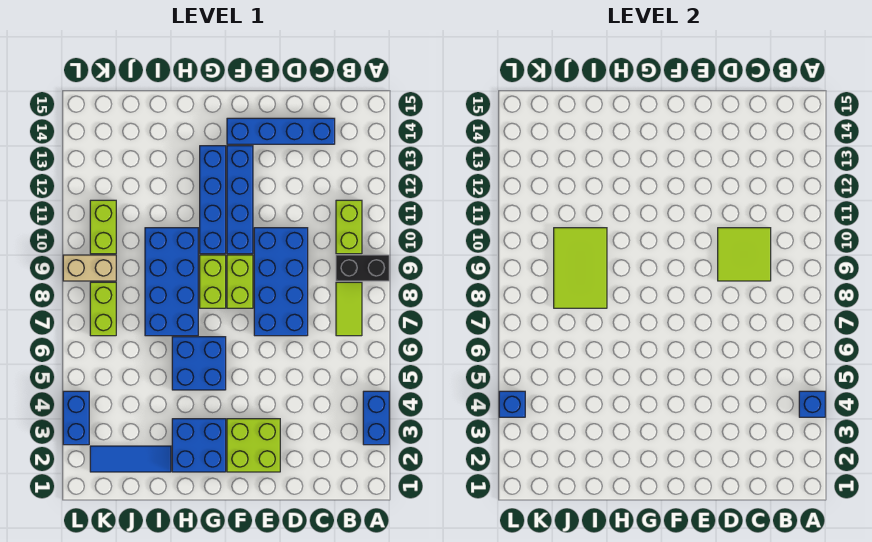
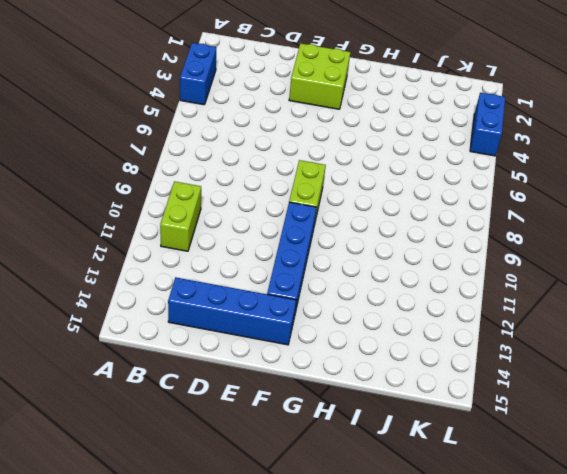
none -> black 1x2 brick [336,255,389,281]
none -> lime 1x2 tile [336,282,362,336]
none -> blue 2x4 brick [254,228,308,336]

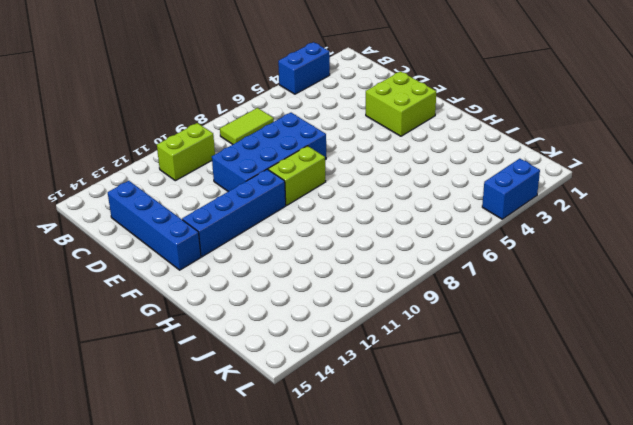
none -> black 1x2 brick [336,255,389,281]
none -> blue 2x2 brick [172,419,226,472]
none -> blue 2x2 brick [172,337,226,390]

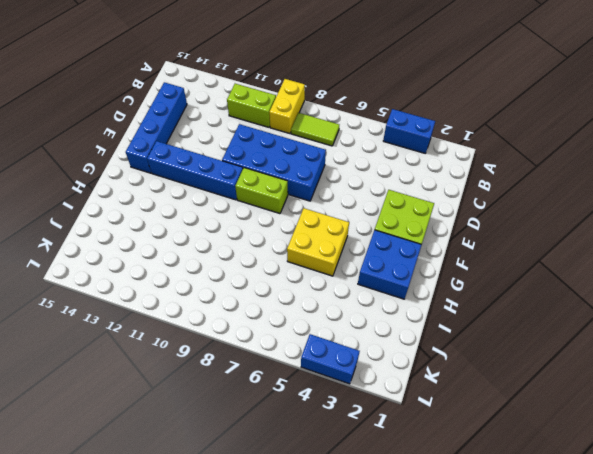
yellow 1x2 brick [269,79,305,134] -> black 1x2 brick [336,255,389,281]
yellow 2x2 brick [287,208,349,276] -> blue 2x2 brick [172,337,226,390]
none -> lime 1x2 brick [200,255,226,308]
none -> blue 1x4 brick [200,146,226,254]
none -> blue 2x4 brick [145,228,198,336]

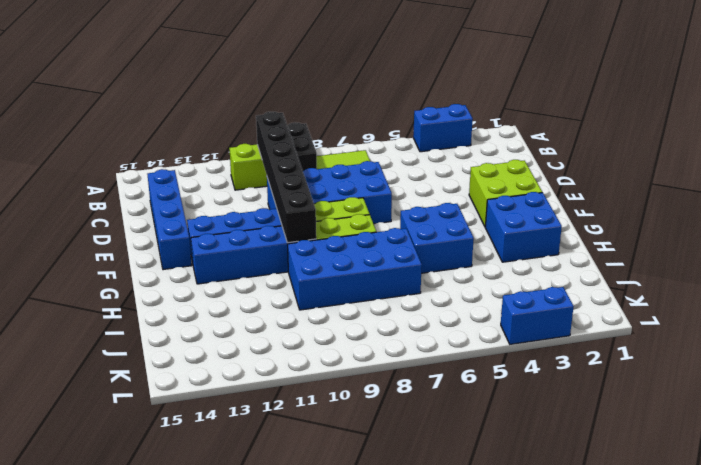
black 1x6 brick [256,112,316,243] -> lime 2x2 tile [718,228,771,281]
none -> blue 1x3 tile [90,446,171,472]
none -> lime 1x2 brick [90,282,116,336]
none -> tan 1x2 brick [63,255,116,281]

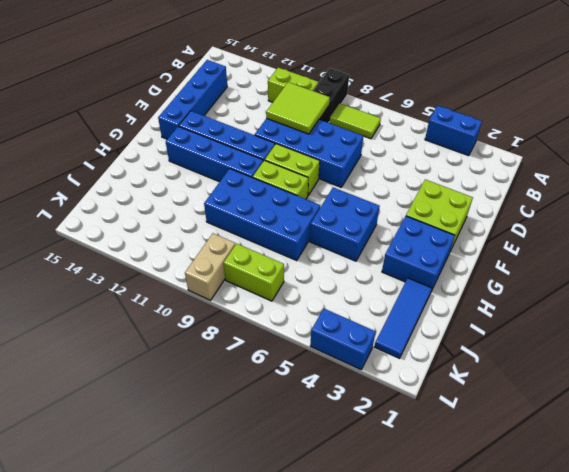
none -> lime 1x2 brick [90,200,116,254]
none -> blue 1x1 brick [799,391,825,417]
none -> lime 2x3 tile [554,228,607,308]

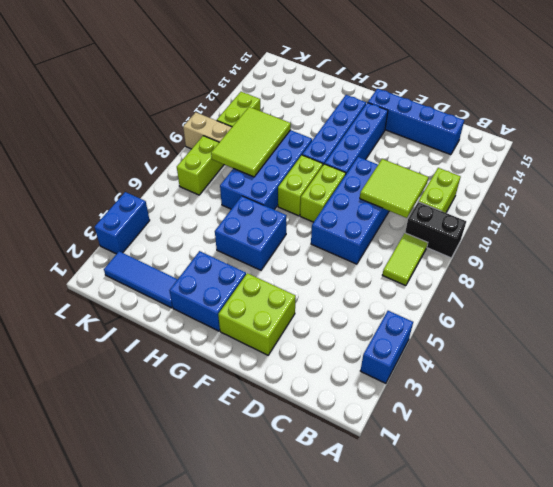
none -> blue 1x1 brick [799,391,825,417]
none -> blue 1x1 brick [499,391,525,417]

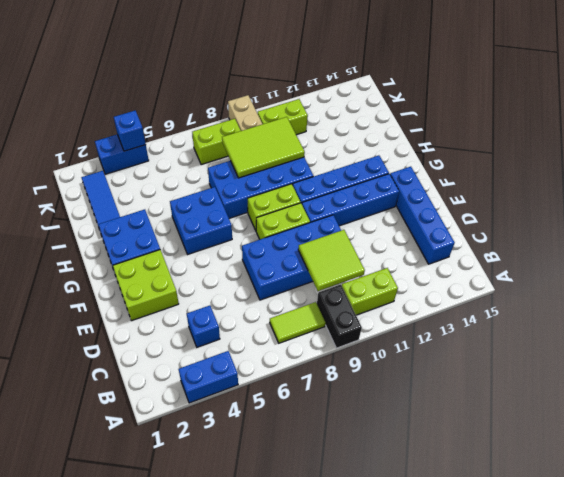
blue 1x1 brick [187,306,220,347] -> blue 1x1 brick moved to [799,391,825,417]

